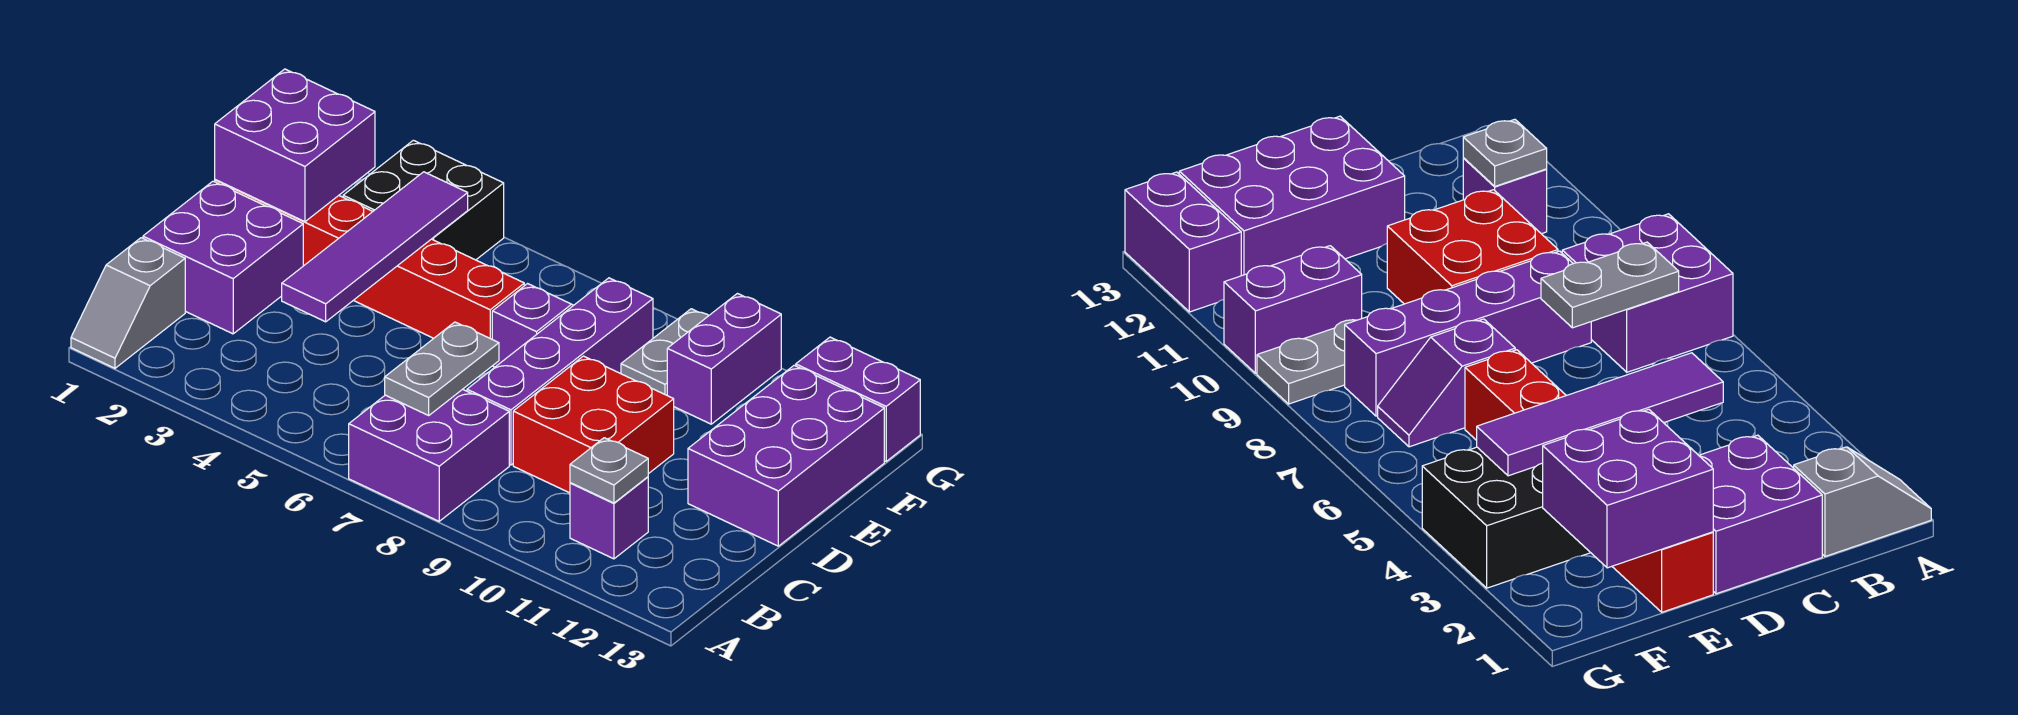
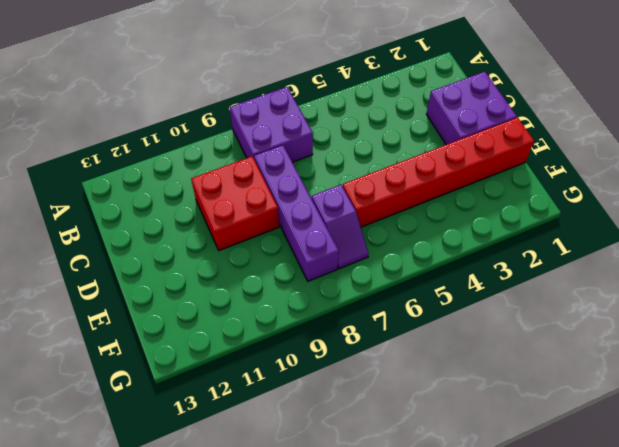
none -> grey 1x2 slope [71,238,185,368]
none -> purple 1x1 brick [570,477,648,559]
none -> purple 2x3 brick [688,365,884,546]

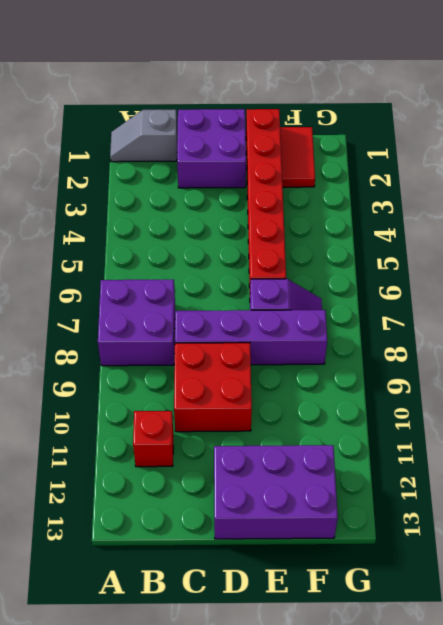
red 1x1 brick [133,411,173,467] -> purple 1x1 brick [570,477,648,559]
red 1x2 tile [280,127,315,187] -> none
none -> black 2x2 brick [343,140,504,260]
none -> grey 1x2 plate [621,309,709,395]
none -> purple 1x2 brick [667,294,781,424]

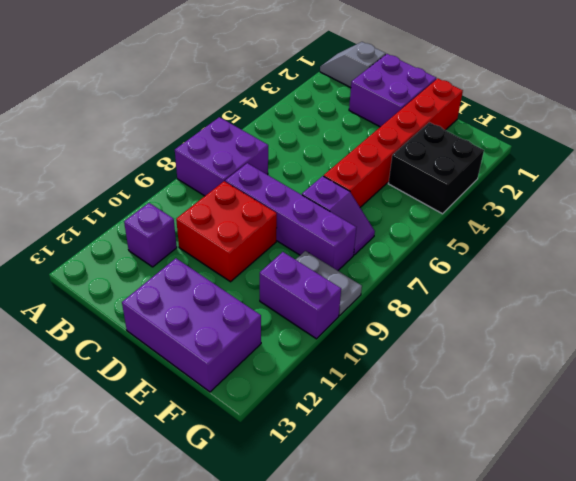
none -> purple 1x2 brick [796,337,920,461]
none -> grey 1x2 plate [385,322,499,415]
none -> grey 1x1 plate [570,438,648,503]

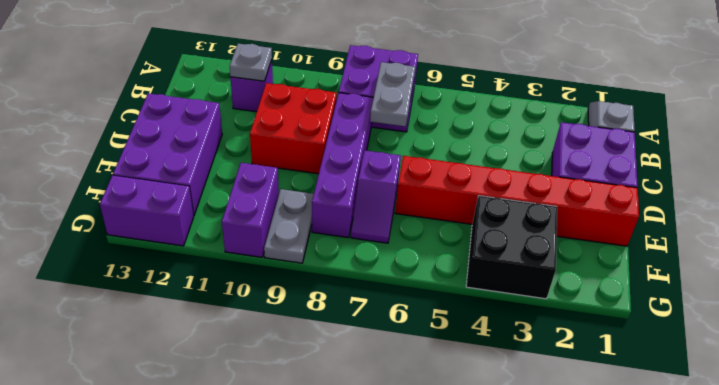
none -> purple 1x4 tile [282,172,468,322]
none -> purple 2x2 brick [215,69,375,222]

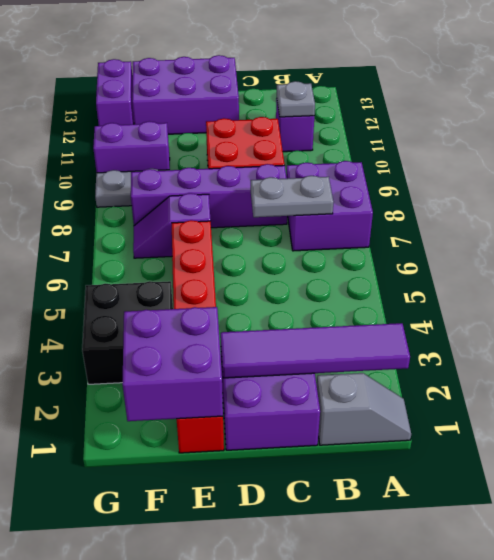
purple 1x4 tile [220,323,410,378] -> purple 1x4 tile moved to [282,172,468,322]

